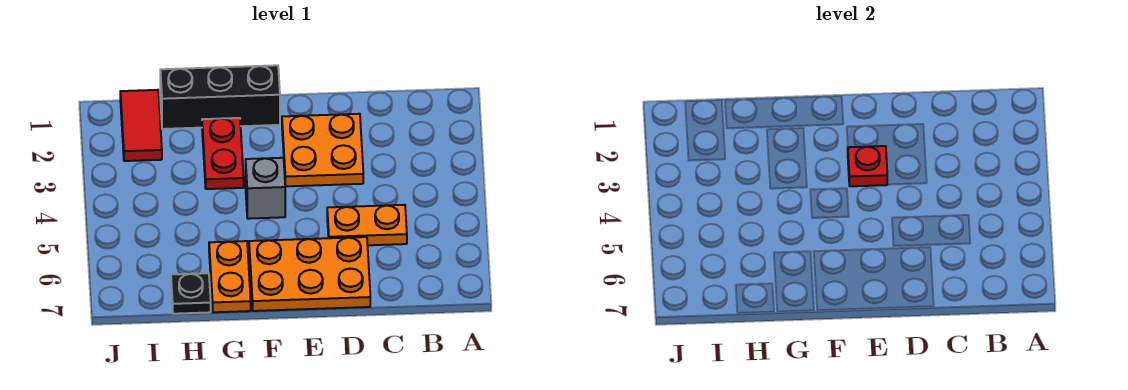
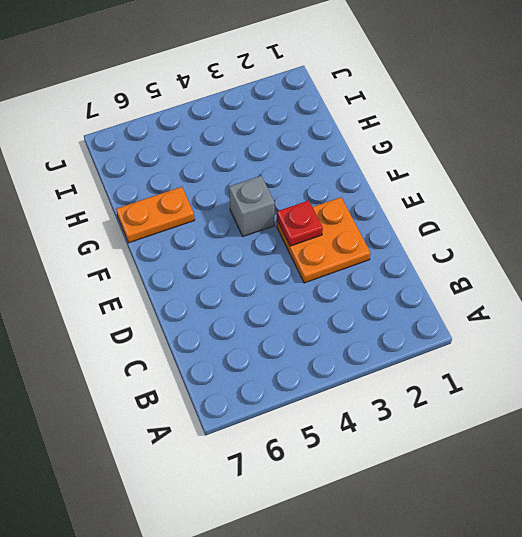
none -> orange 1x2 plate [327,205,407,245]
none -> orange 2x3 plate [249,237,370,311]

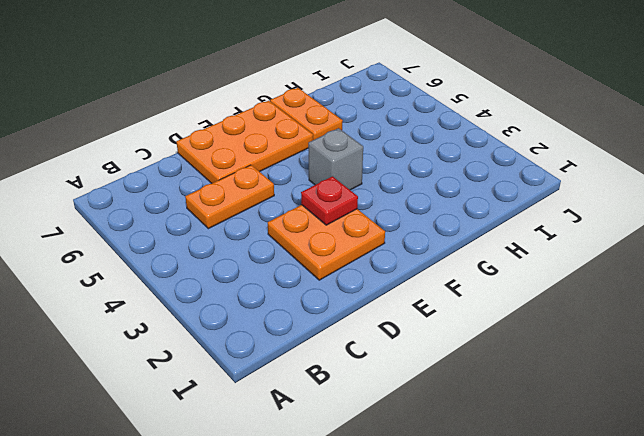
none -> black 1x3 brick [160,65,280,129]
none -> red 1x2 plate [202,118,244,189]

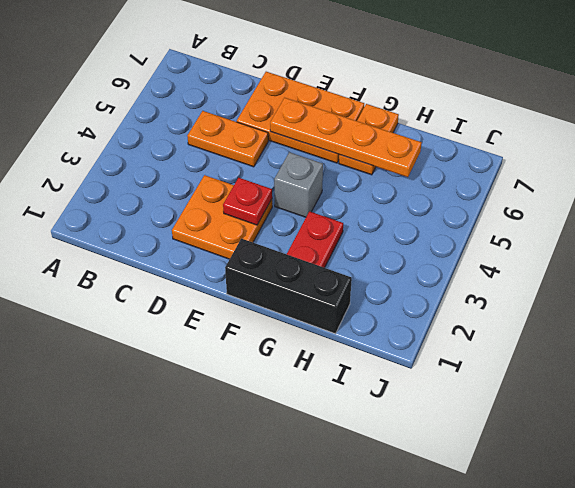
orange 1x4 plate [270,98,422,177] -> none
none -> black 1x1 plate [171,273,211,314]
none -> red 1x2 tile [120,90,162,161]

